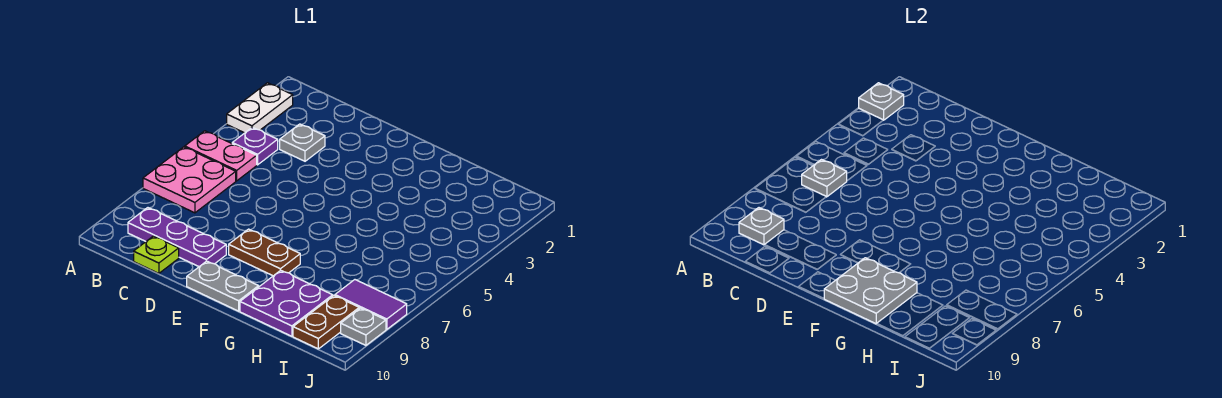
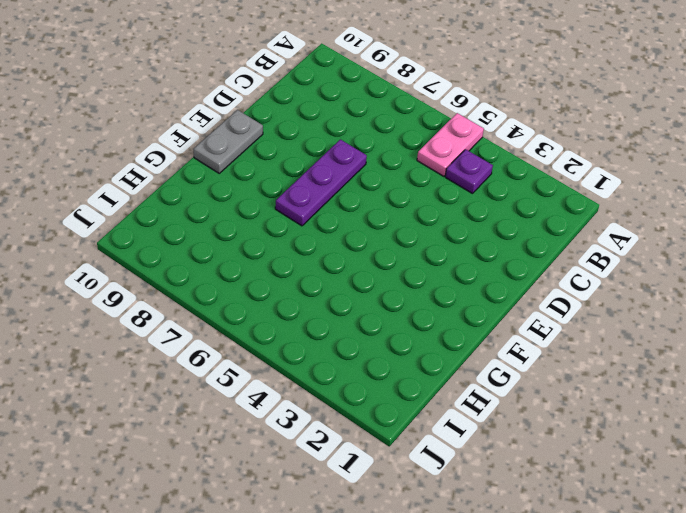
purple 1x3 plate [275,139,367,226] -> purple 1x3 plate moved to [128,208,226,267]
none -> white 1x2 plate [227,83,293,133]
none -> pink 2x2 plate [143,147,236,213]
none -> grey 1x1 plate [280,124,325,161]

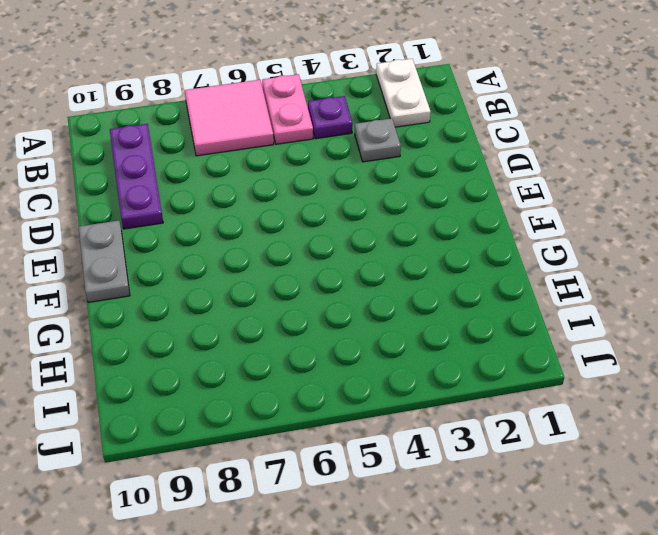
white 1x2 plate [376,59,431,127] -> white 1x2 plate turned to [227,83,293,133]
pink 2x2 tile [185,80,274,156] -> pink 2x2 plate [143,147,236,213]
none -> lime 1x1 plate [134,236,179,273]
none -> brown 1x2 plate [229,229,300,276]
none -> purple 2x2 plate [240,270,333,336]

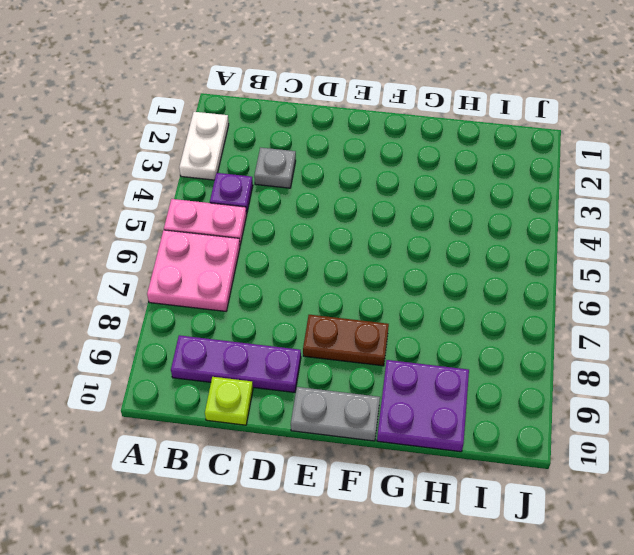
none -> purple 1x2 tile [335,280,407,329]
none -> brown 1x2 plate [293,296,359,349]
none -> grey 1x1 plate [341,308,386,345]

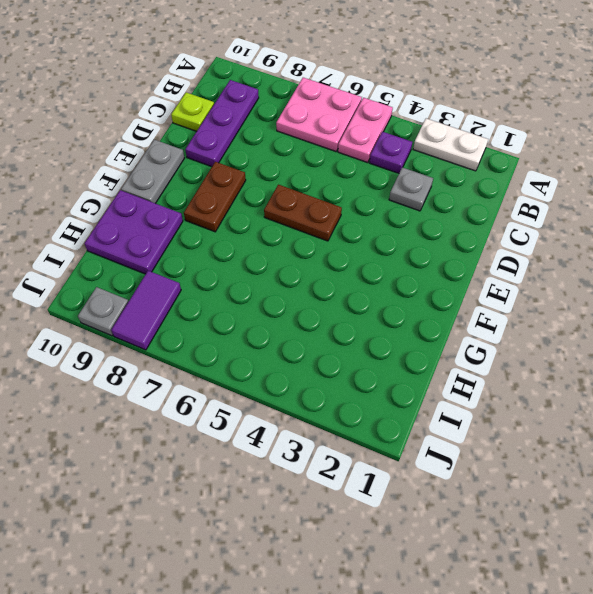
brown 1x2 plate [264,185,342,241] -> brown 1x2 plate moved to [293,296,359,349]
none -> grey 1x1 plate [859,83,904,120]
none -> grey 1x1 plate [802,160,847,197]
none -> grey 1x1 plate [739,208,784,245]

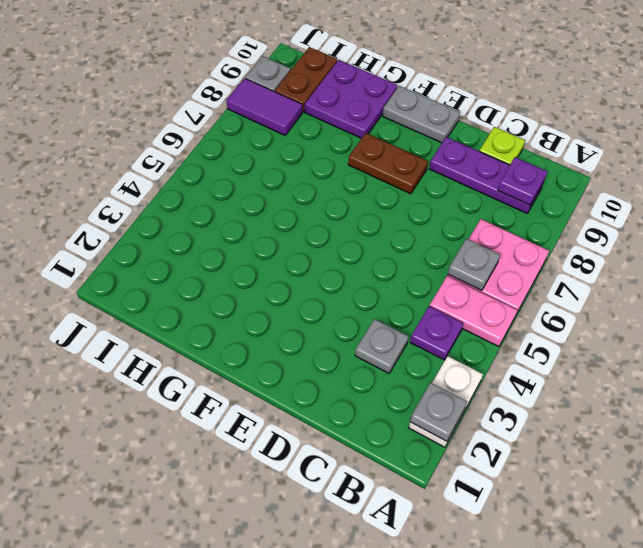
purple 1x1 plate [498,157,547,205] -> grey 1x1 plate [739,208,784,245]
none -> grey 2x2 plate [824,258,917,324]

